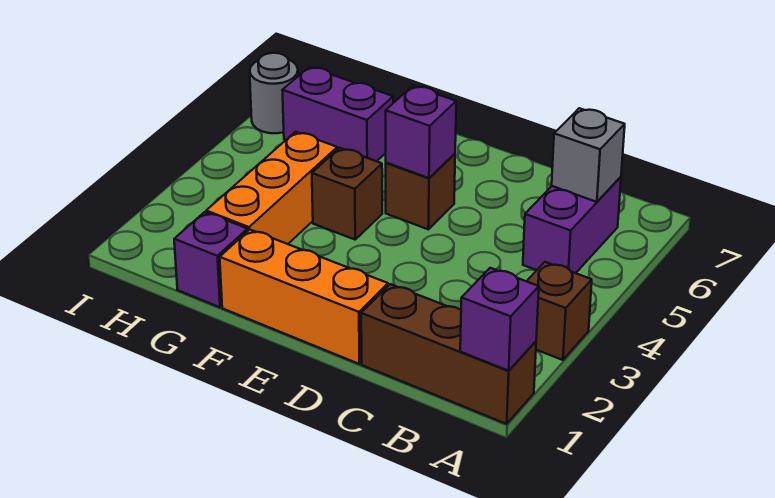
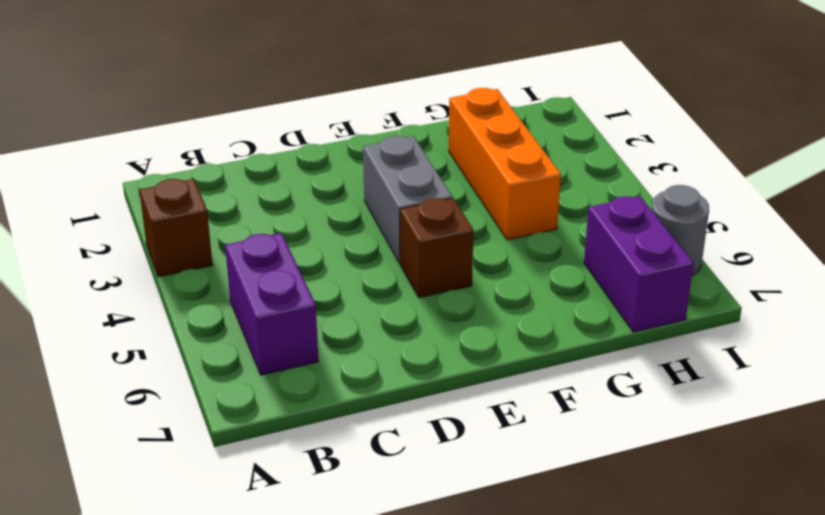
grey 1x2 brick [363,136,452,263] -> none
purple 1x2 brick [584,196,693,332] -> purple 1x2 brick turned to [282,67,393,161]
none -> brown 1x3 brick [361,284,536,424]
none -> orange 1x3 brick [220,230,388,364]
none -> brown 1x1 brick [312,148,382,240]

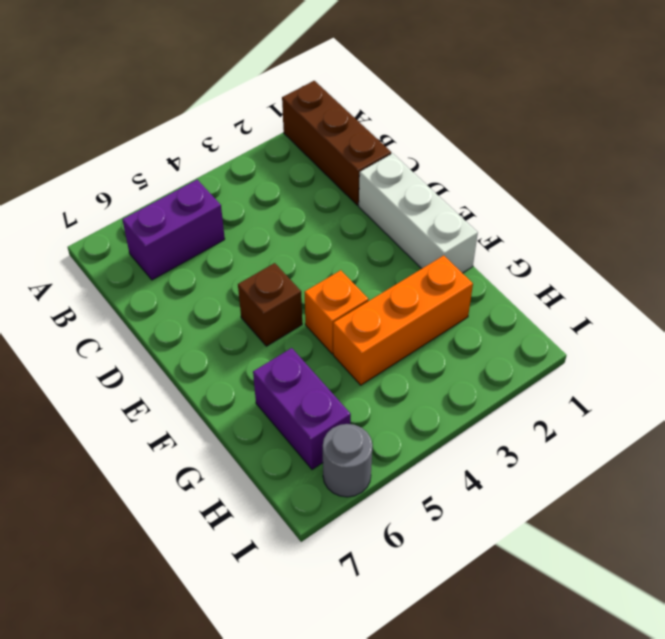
white 1x3 brick [359,153,478,273] -> orange 1x3 brick [220,230,388,364]
orange 1x1 brick [304,270,369,354] -> brown 1x1 brick [312,148,382,240]
none -> brown 1x1 brick [527,262,592,360]
none -> purple 1x1 brick [174,212,248,307]
none -> purple 1x1 brick [460,268,539,371]

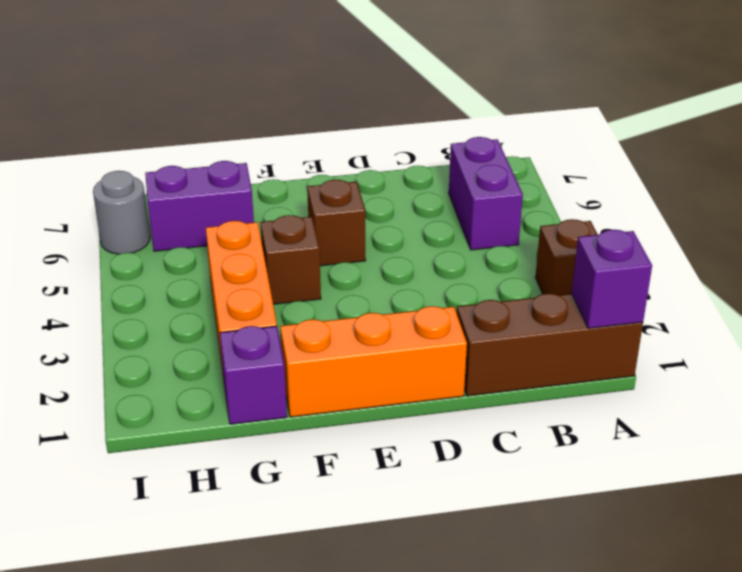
none -> grey 1x1 brick [552,108,625,202]
none -> purple 1x1 brick [386,86,456,178]

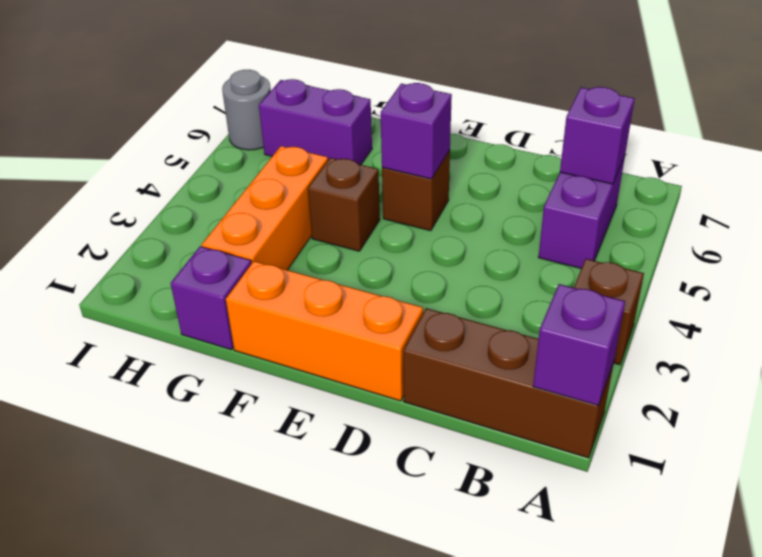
purple 1x1 brick [560,87,635,184] -> grey 1x1 brick [552,108,625,202]

